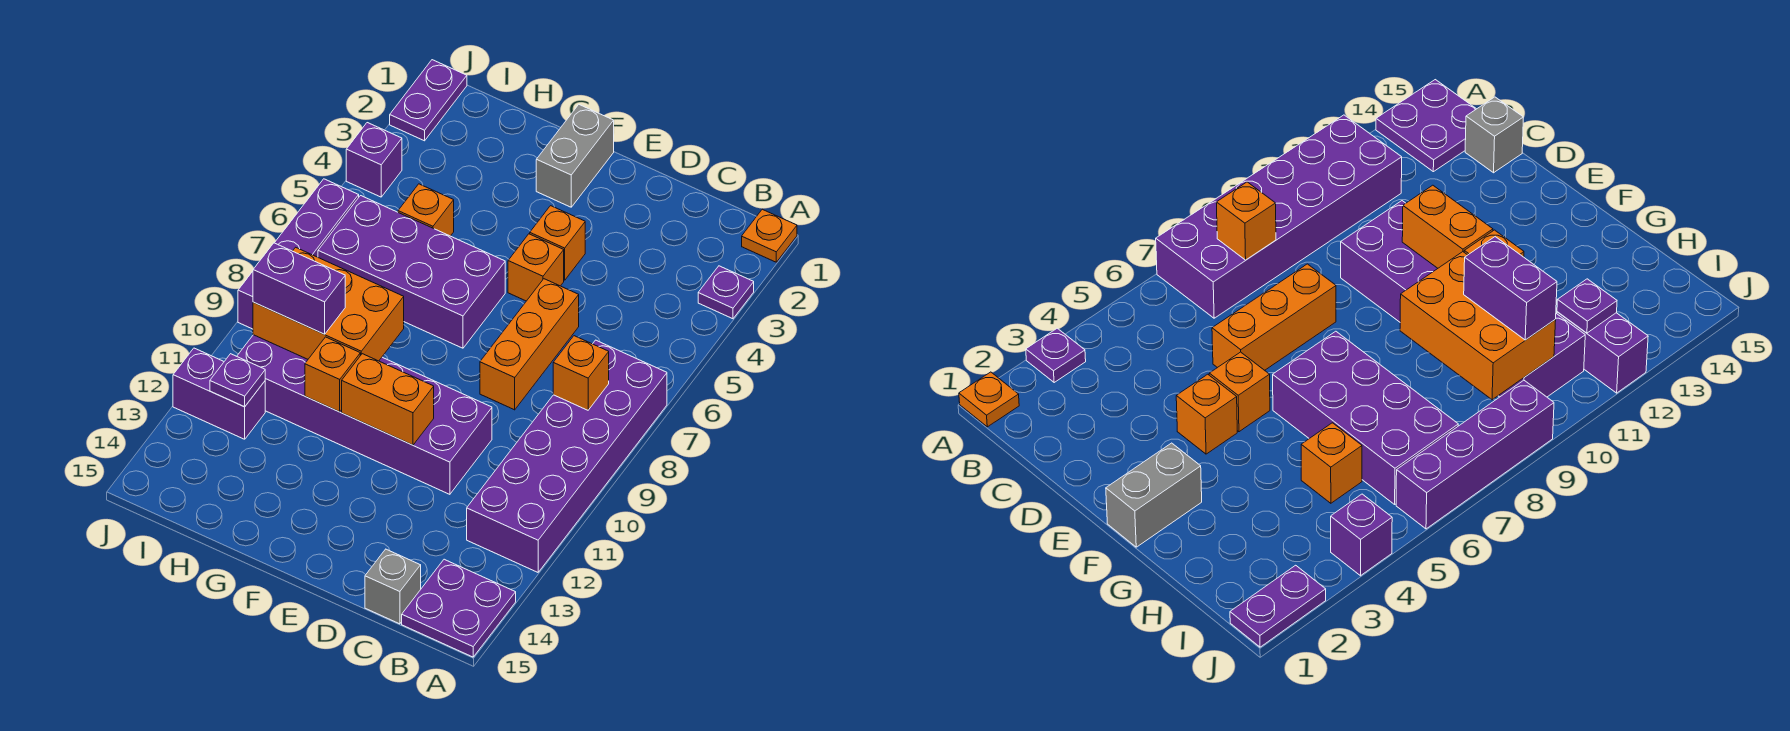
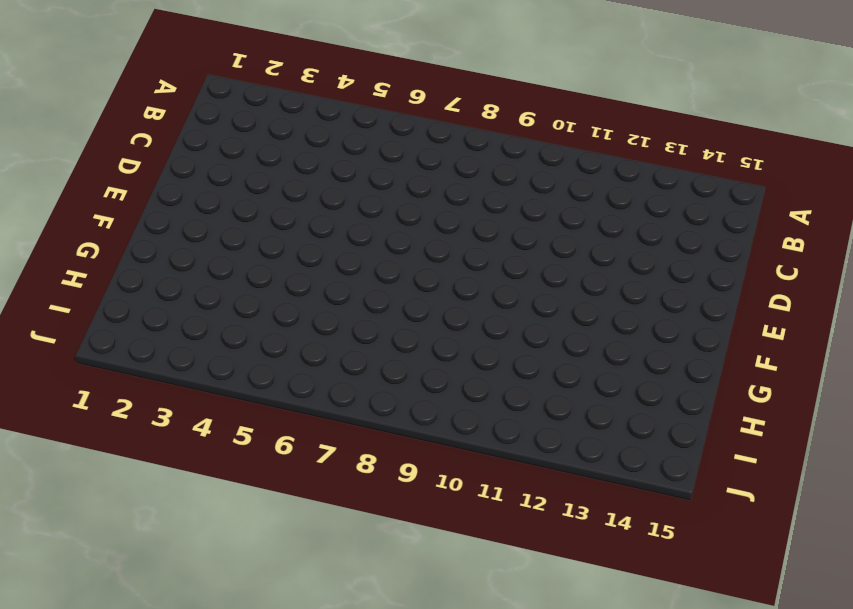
none -> orange 1x1 plate [742,209,797,262]
none -> purple 1x1 plate [698,266,754,319]
none -> purple 2x6 brick [467,340,667,572]

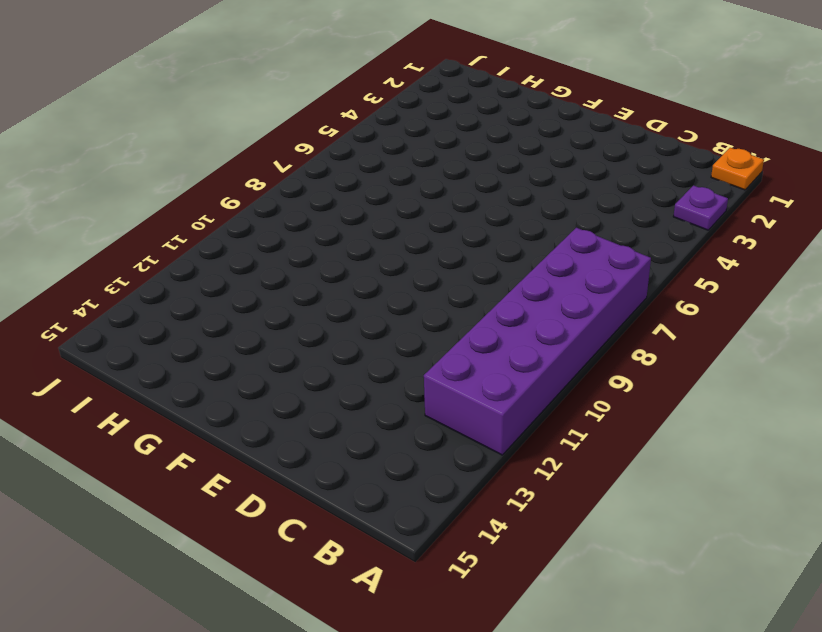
none -> purple 2x2 plate [402,559,516,657]
none -> grey 1x1 brick [365,549,421,624]
none -> orange 1x3 brick [480,279,579,410]

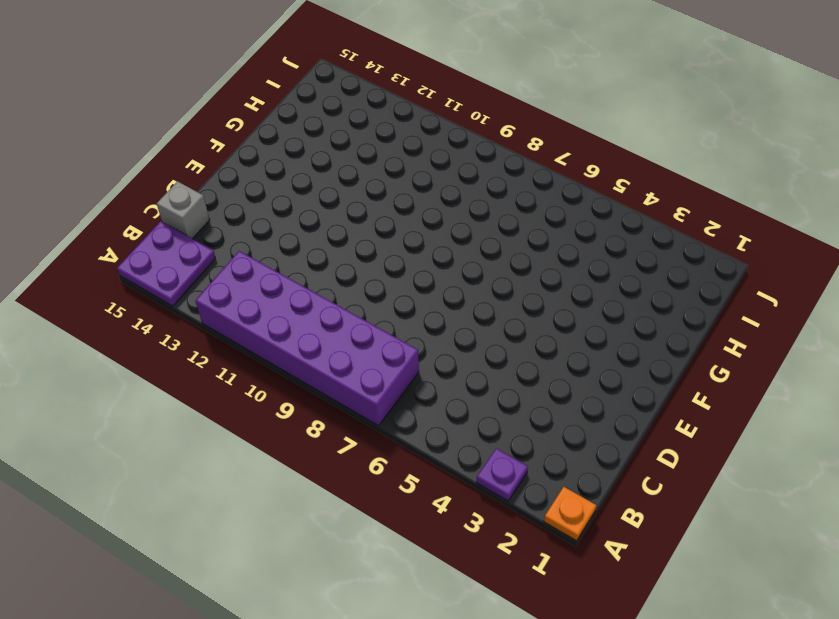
none -> orange 1x3 brick [480,279,579,410]
none -> purple 2x6 brick [237,335,492,494]
none -> orange 1x1 brick [530,206,585,280]

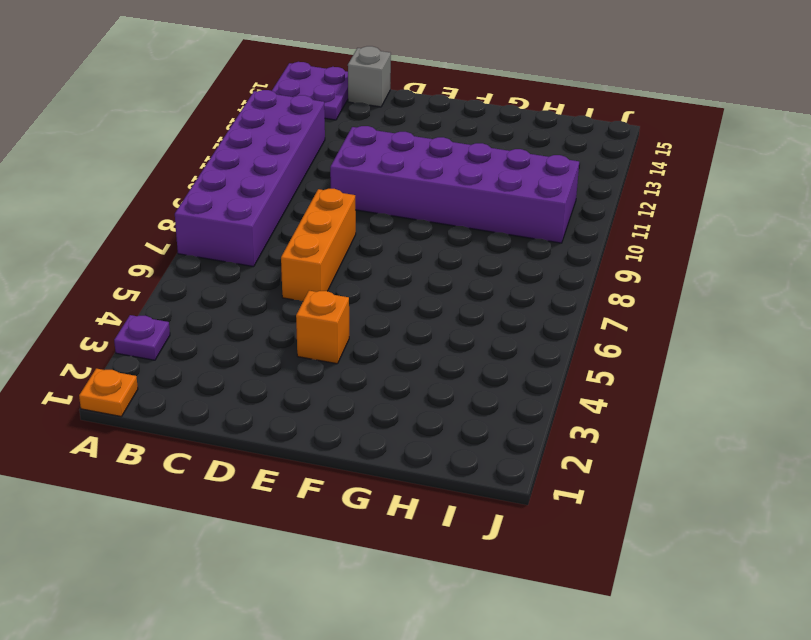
none -> orange 1x1 brick [508,234,564,301]
none -> grey 1x2 brick [536,105,614,207]
none -> purple 2x4 brick [318,196,505,348]

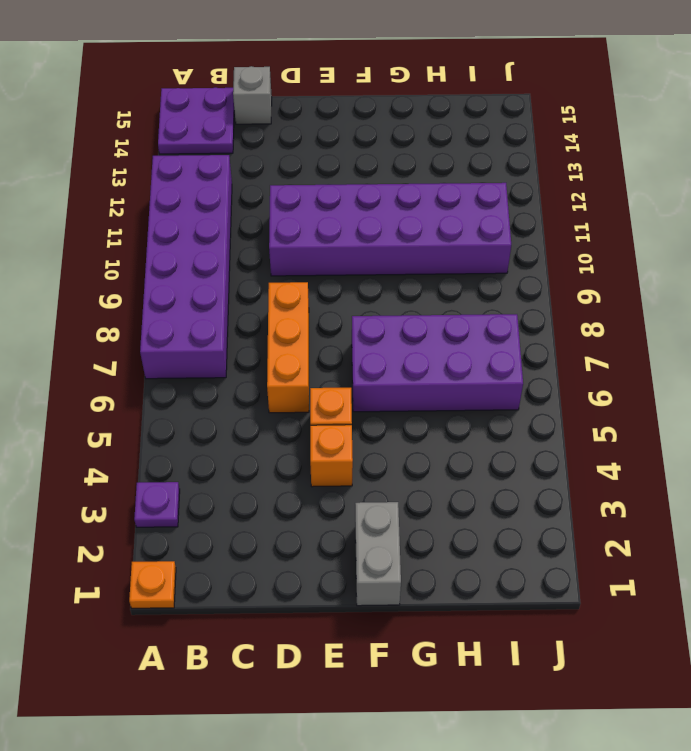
none -> orange 1x1 brick [398,184,454,236]
none -> purple 1x2 brick [173,348,265,439]
none -> purple 1x2 plate [390,60,467,141]

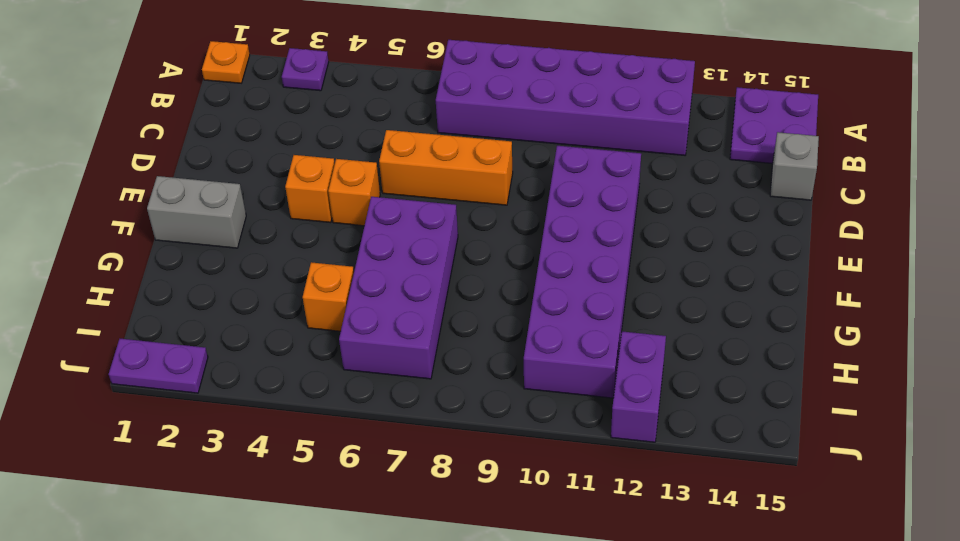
none -> purple 1x1 brick [346,123,402,197]
none -> purple 1x4 brick [238,179,359,329]
none -> orange 1x1 brick [553,336,609,410]

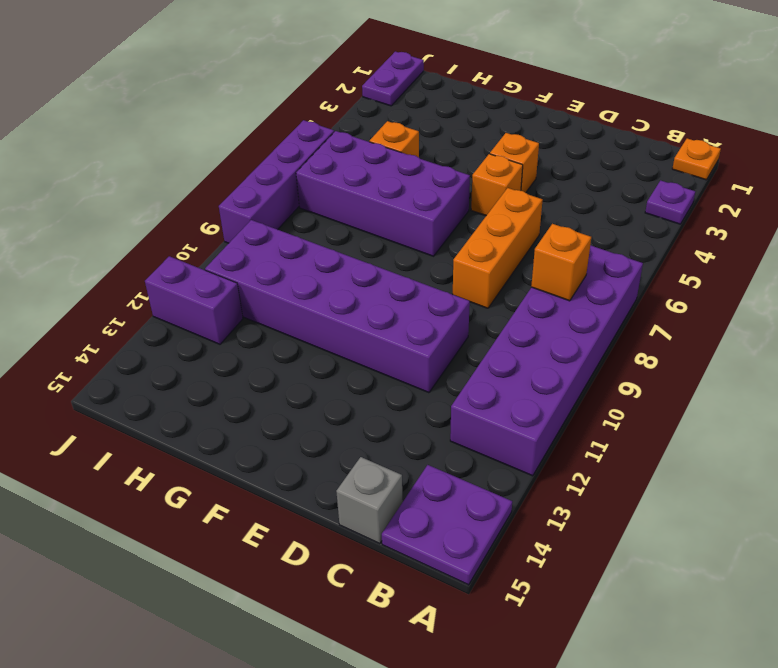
none -> grey 1x2 brick [536,105,614,207]
none -> purple 1x1 brick [346,123,402,197]
none -> orange 1x2 brick [342,354,434,445]

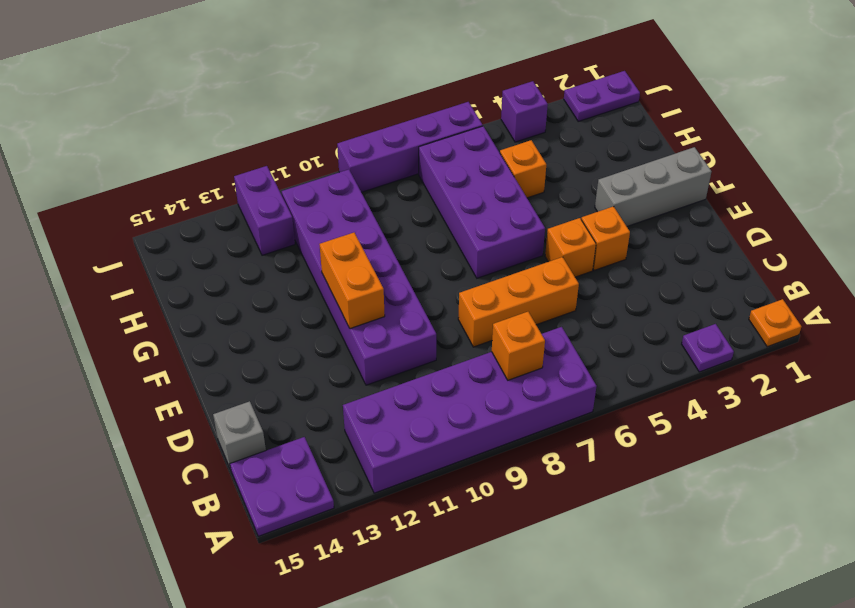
grey 1x3 brick [595,147,711,226] -> grey 1x2 brick [536,105,614,207]
none -> orange 2x3 brick [253,247,404,361]
none -> orange 1x1 brick [305,337,360,412]
none -> purple 1x1 plate [210,354,265,407]

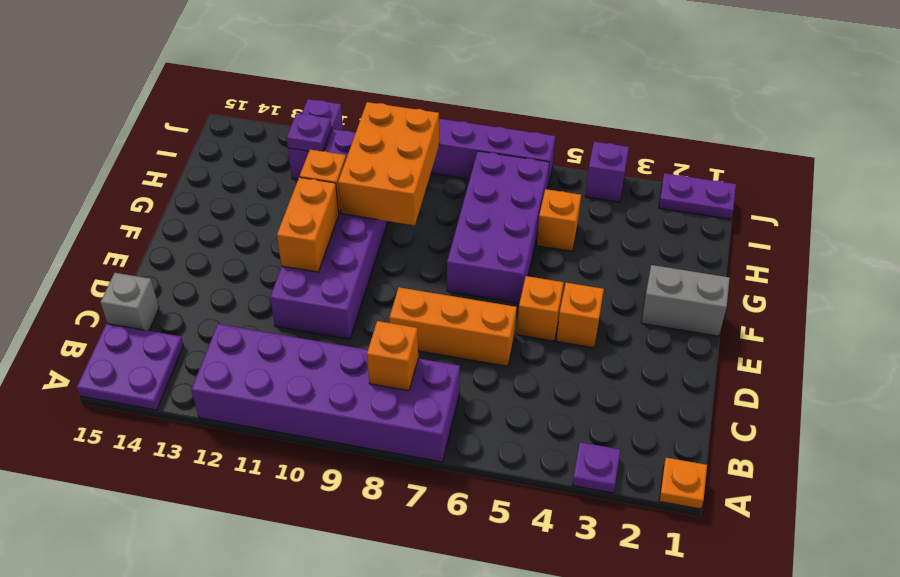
none -> purple 1x2 brick [253,243,345,334]

